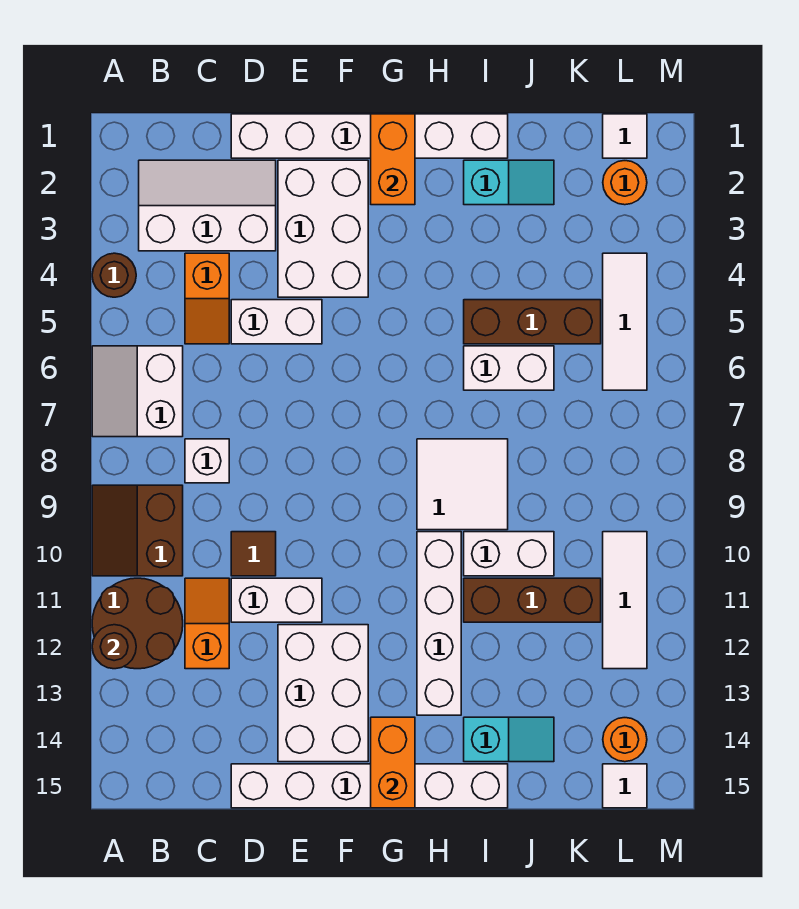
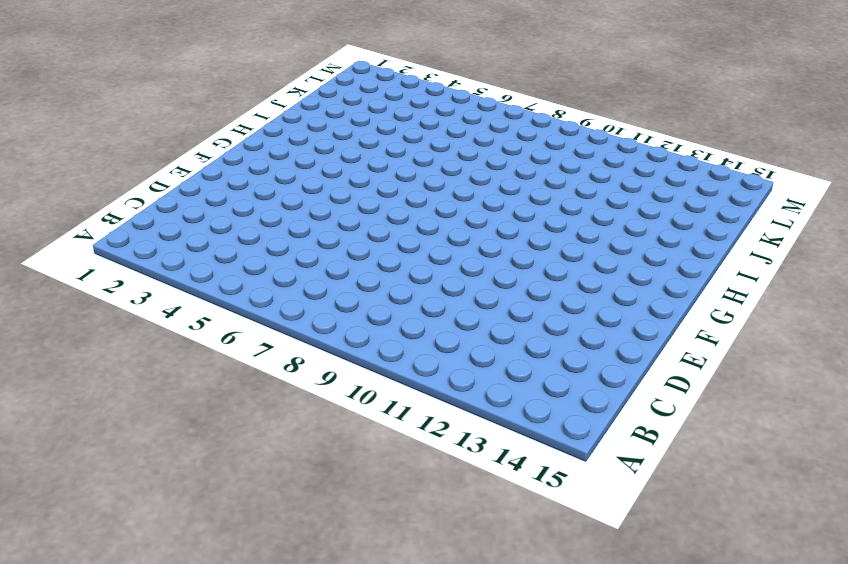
none -> brown 1x1 round brick [92,253,136,297]
none -> white 2x2 slope [92,346,183,437]
none -> brown 2x2 slope [92,485,183,576]
none -> brown 2x2 round brick [92,578,183,669]

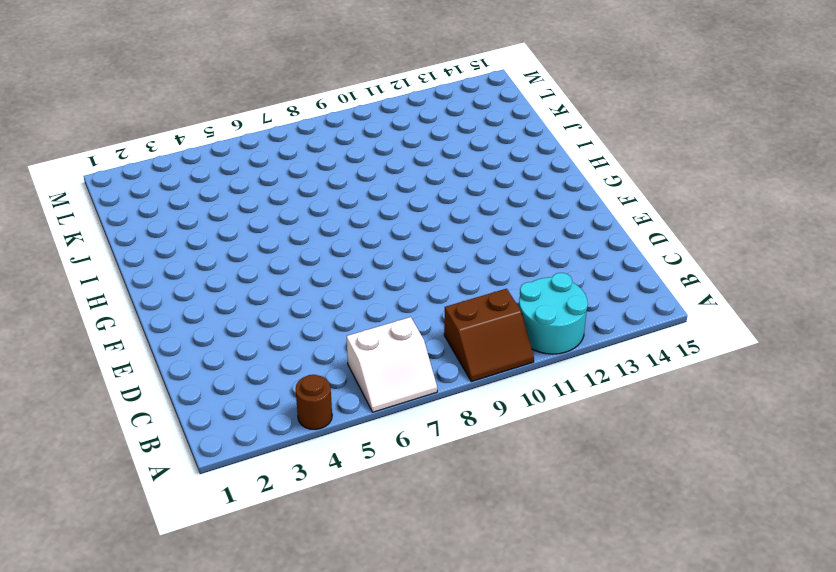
cyan 2x2 round brick [519,273,588,354] -> brown 2x2 round brick [92,578,183,669]
none -> white 2x3 slope [139,160,276,251]
none -> orange 1x2 slope [185,253,229,344]
none -> white 1x1 brick [185,439,229,483]
none -> orange 1x2 slope [185,578,229,669]

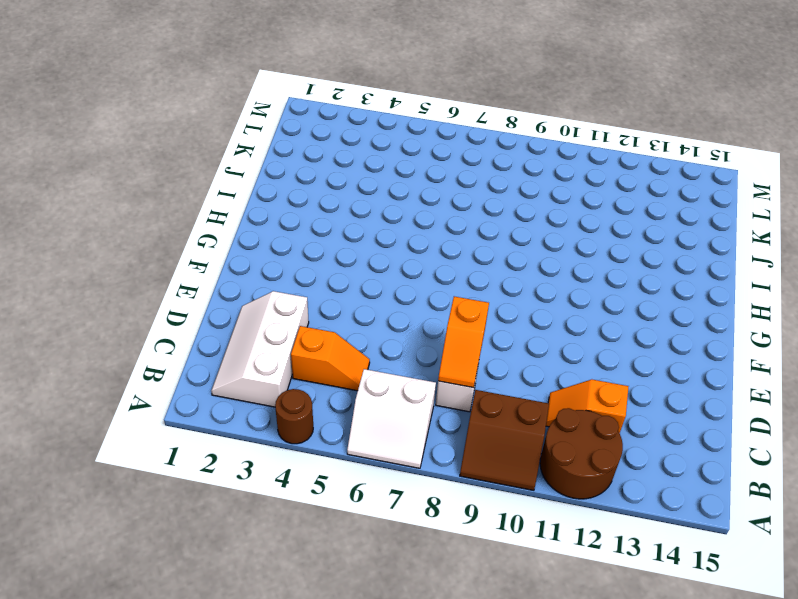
orange 1x2 slope [438,296,489,388] -> none
none -> white 1x6 brick [231,114,508,158]
none -> white 1x2 brick [231,300,322,344]
none -> brown 1x1 tile [231,532,276,576]
none -> white 1x2 brick [231,578,322,622]

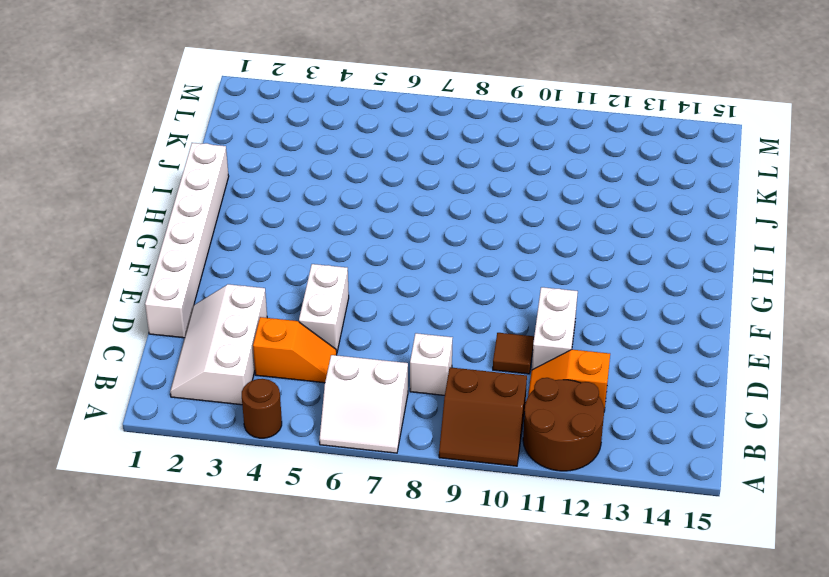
none -> white 1x6 brick [231,764,508,808]
none -> white 2x3 brick [278,160,368,297]
none -> white 2x3 brick [278,625,368,762]
none -> white 2x2 tile [417,439,508,530]

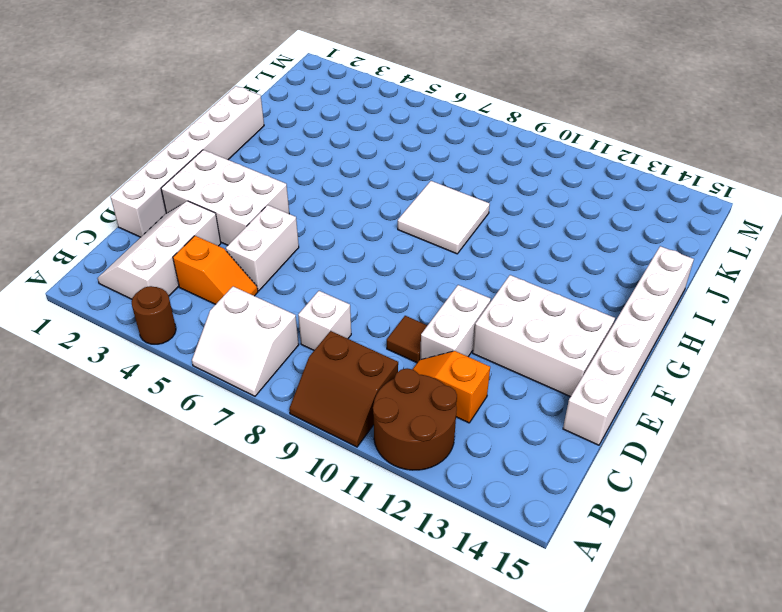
none -> white 1x4 brick [417,532,461,715]
none -> cyan 1x2 slope [464,160,554,205]
none -> brown 1x3 brick [464,300,601,344]
none -> white 1x2 brick [464,346,554,390]

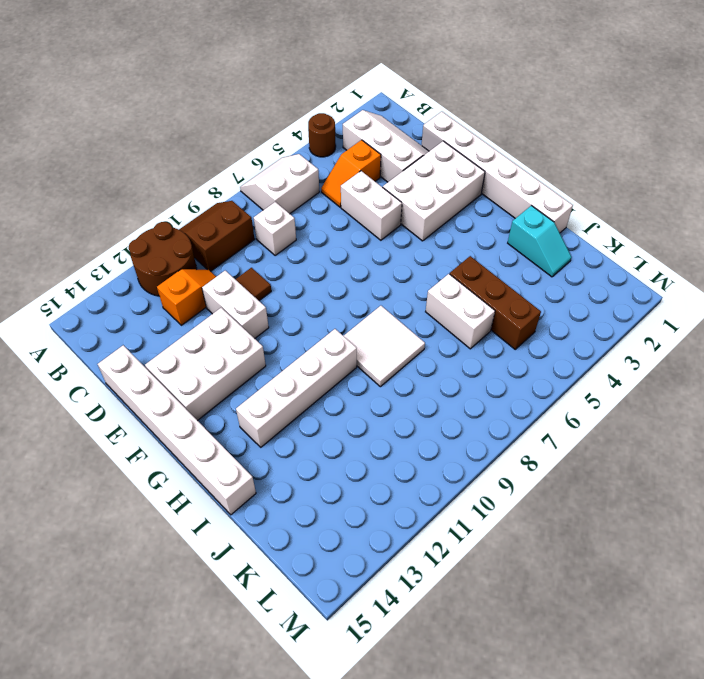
none -> white 1x2 brick [464,532,554,576]
none -> brown 1x3 brick [464,578,601,622]
none -> cyan 1x2 slope [464,717,554,762]
none -> white 1x1 tile [603,114,647,158]

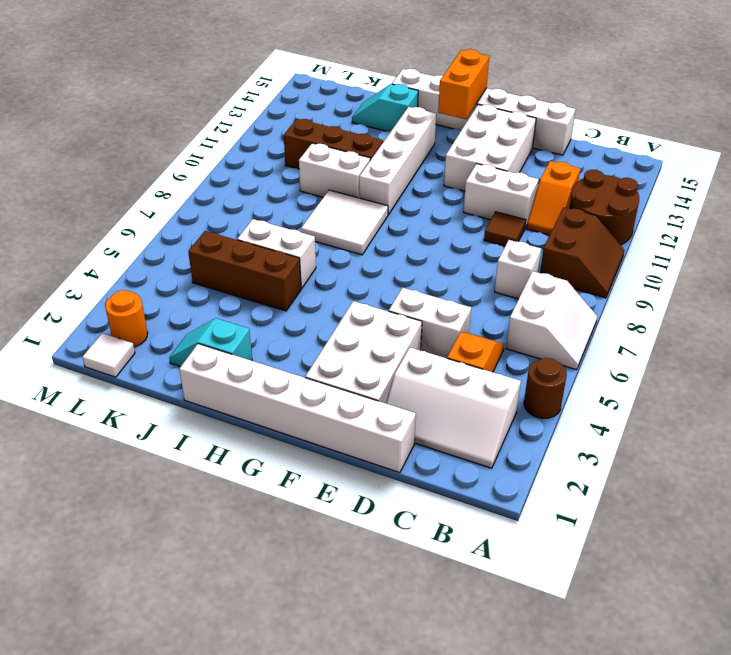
none -> white 1x3 tile [603,253,647,390]
none -> white 1x3 tile [603,532,647,669]
none -> orange 1x1 round brick [603,718,647,762]
none -> white 1x1 tile [603,764,647,808]

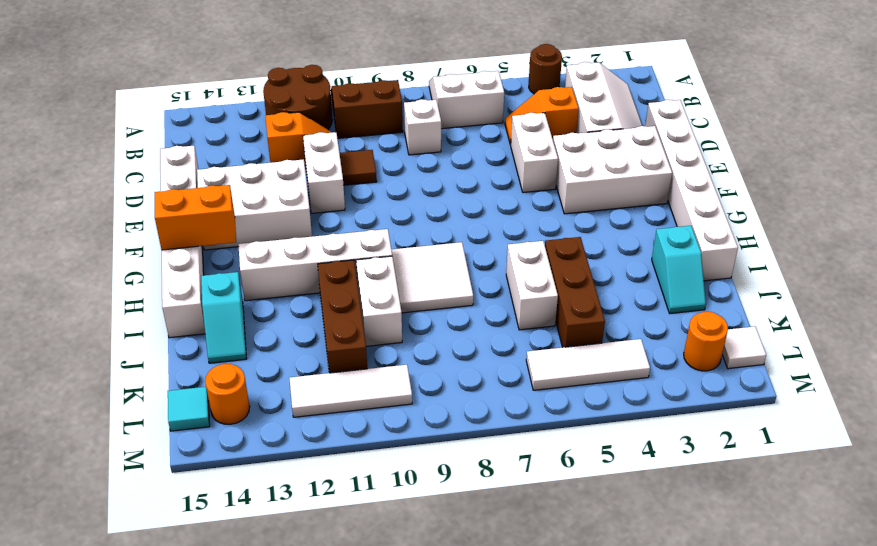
cyan 1x1 tile [168,387,210,431] -> white 1x1 tile [603,764,647,808]
none -> brown 1x1 round brick [92,625,136,669]
none -> orange 1x2 brick [371,114,415,205]

